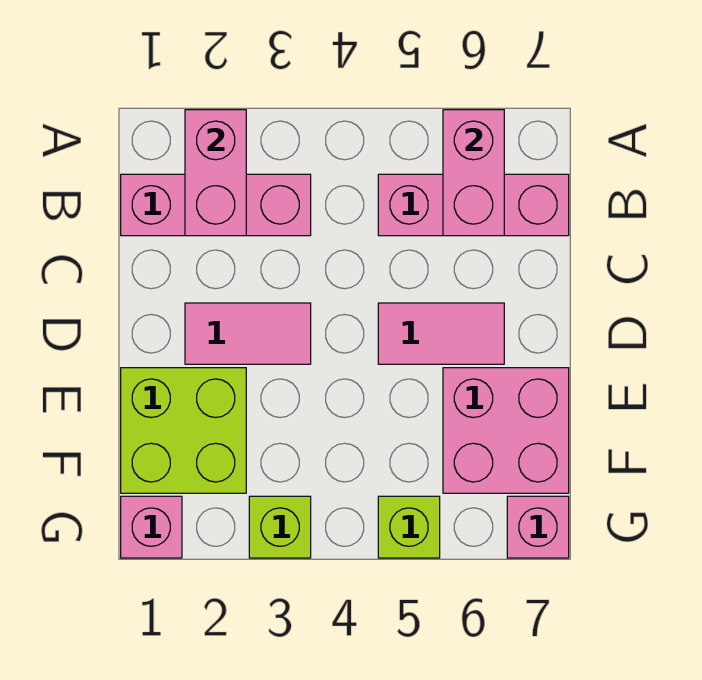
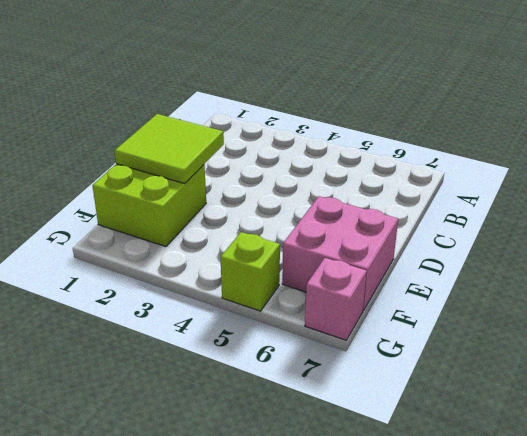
lime 2x2 tile [114,114,224,184] -> none
none -> pink 1x3 brick [121,174,311,236]
none -> pink 1x3 brick [378,174,569,236]
none -> pink 1x2 tile [185,303,311,364]

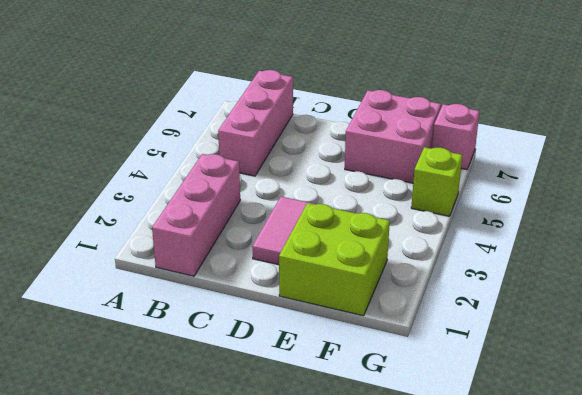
none -> pink 1x2 tile [378,303,504,364]
none -> pink 1x1 brick [121,496,182,558]
none -> lime 1x1 brick [249,496,311,558]

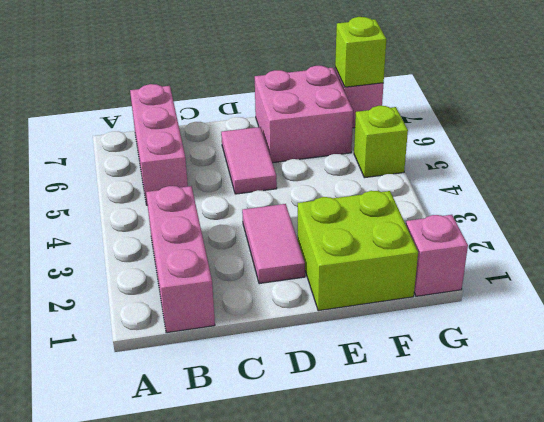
lime 1x1 brick [335,17,386,87] -> lime 1x1 brick moved to [249,496,311,558]
none -> pink 1x2 brick [185,110,246,236]
none -> pink 1x2 brick [443,110,504,236]

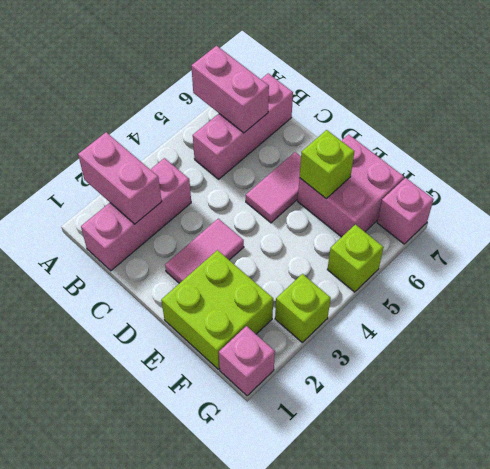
lime 1x1 brick [300,130,354,198] -> none

